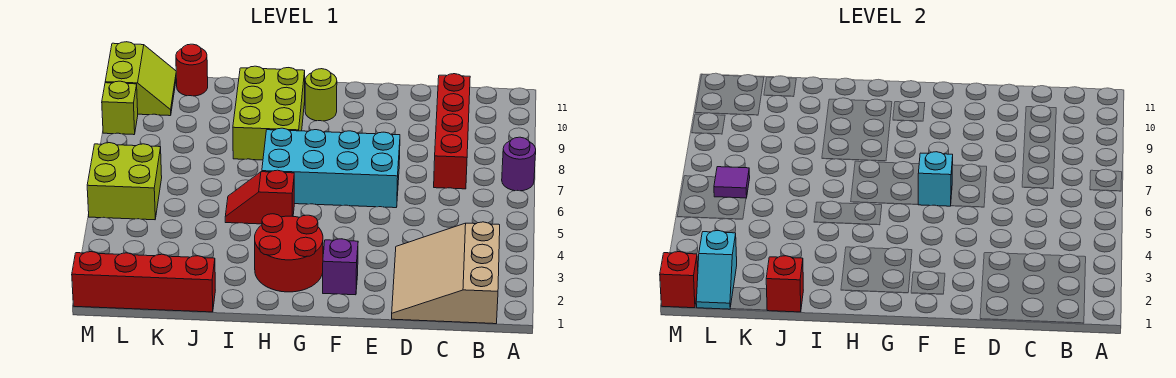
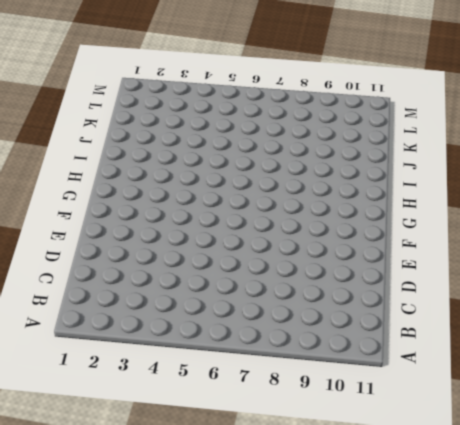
none -> purple 1x1 round brick [502,137,536,191]
none -> tan 3x3 slope [392,222,500,324]
none -> red 1x4 brick [434,74,470,189]

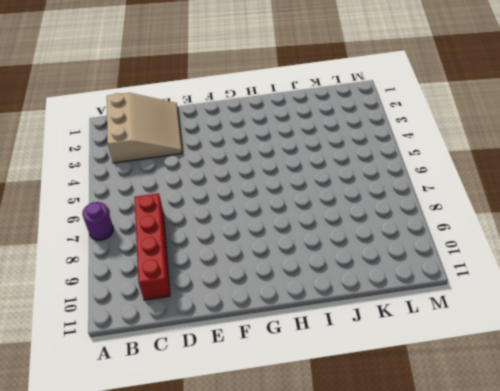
none -> cyan 2x4 brick [262,128,400,208]
none -> purple 1x1 brick [323,239,358,295]
none -> red 2x2 round brick [255,214,323,292]

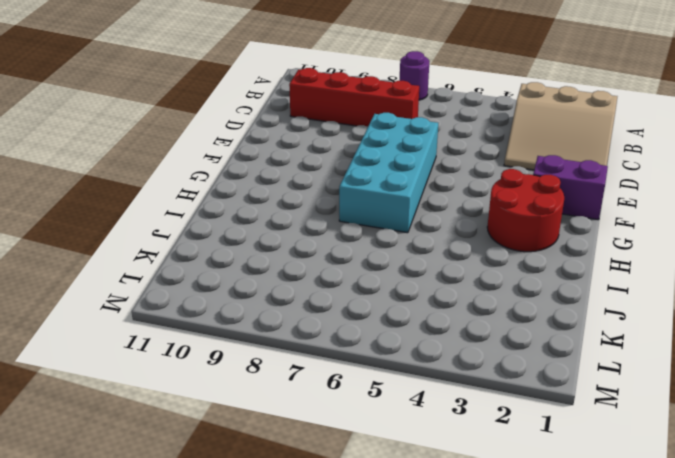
purple 1x2 brick [533,155,608,220] -> purple 1x1 brick [323,239,358,295]
none -> lime 1x1 round brick [305,69,337,121]
none -> red 1x2 slope [225,170,294,224]
none -> lime 2x3 brick [233,66,305,160]

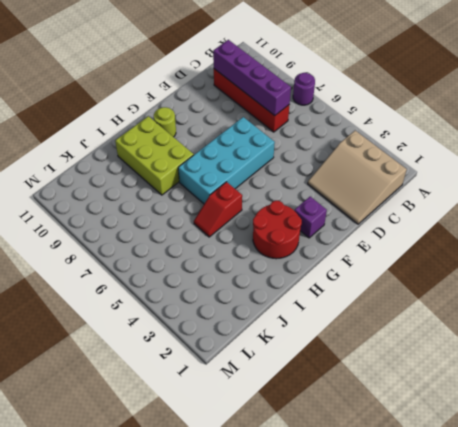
purple 1x4 brick [213,40,291,116] -> none
none -> red 1x4 brick [72,252,215,312]
none -> red 1x1 round brick [176,44,208,96]
none -> lime 2x2 brick [87,143,162,220]

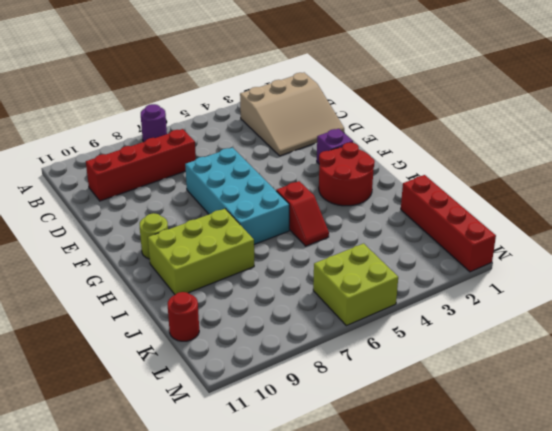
none -> lime 2x2 slope [105,42,176,116]
none -> lime 1x1 brick [102,81,138,135]
none -> cyan 1x1 brick [918,152,953,206]

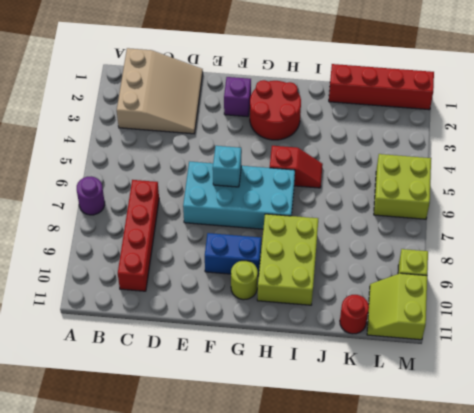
blue 1x2 brick [205,233,261,276] -> none
none -> red 1x1 brick [766,256,803,312]
none -> cyan 1x2 slope [696,230,737,309]
none -> purple 1x1 tile [714,167,750,198]

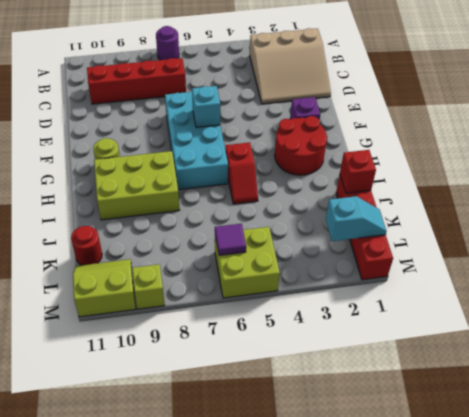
none -> red 1x1 brick [660,252,698,308]

